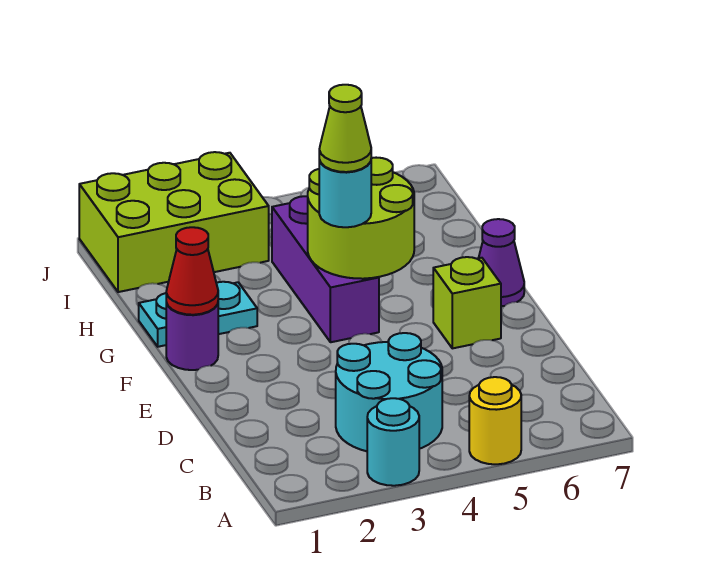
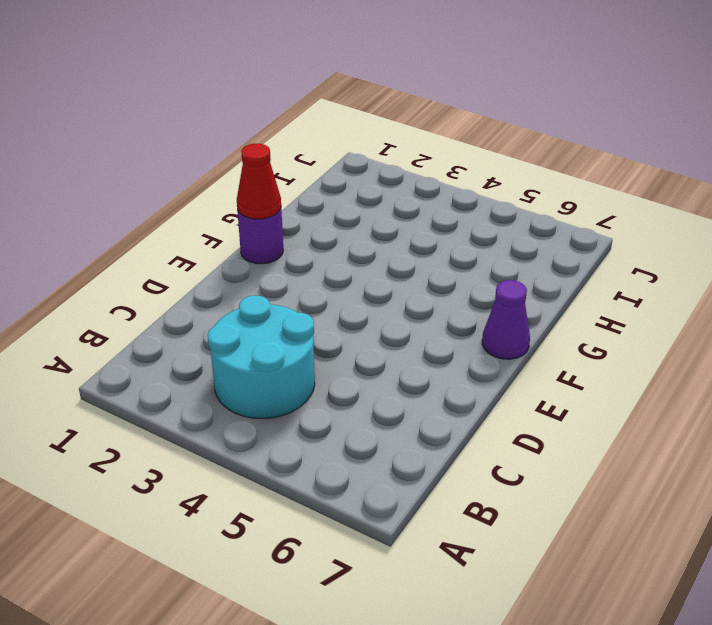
none -> cyan 1x1 round brick [367,398,419,486]
none -> yellow 1x1 round brick [469,377,521,464]
none -> lime 1x1 brick [433,257,501,348]

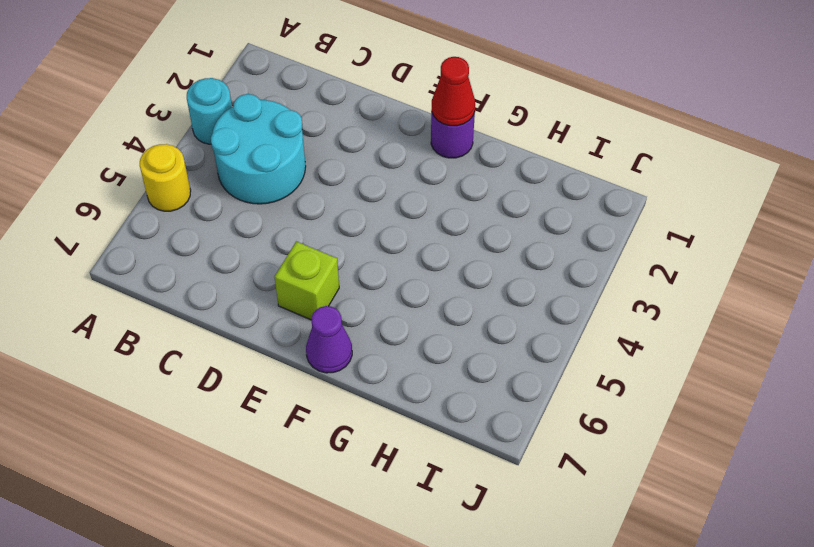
none -> purple 1x3 brick [272,196,379,342]
none -> cyan 1x2 plate [139,282,257,347]
none -> lime 2x3 brick [79,152,269,292]

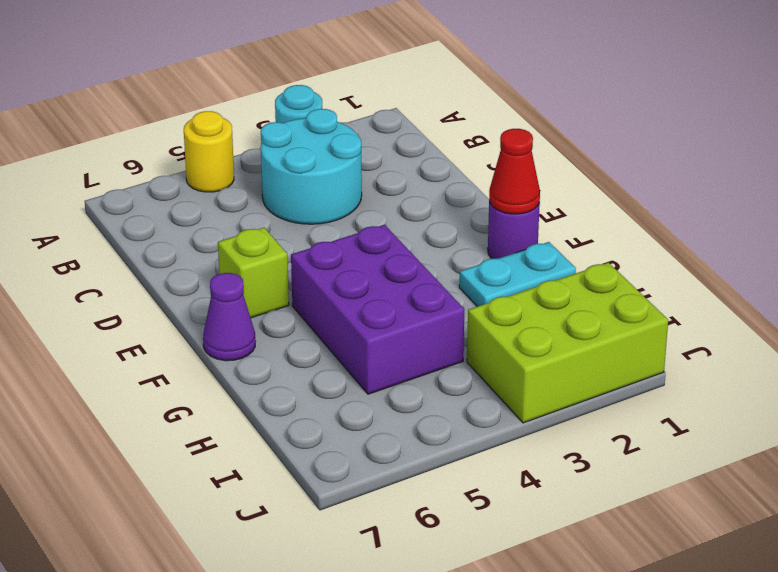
purple 2x3 brick [291,225,464,394] -> purple 1x3 brick [272,196,379,342]
none -> lime 2x2 round brick [308,158,414,279]
none -> cyan 1x1 round brick [319,160,371,227]
none -> lime 1x1 cone [319,85,371,172]

